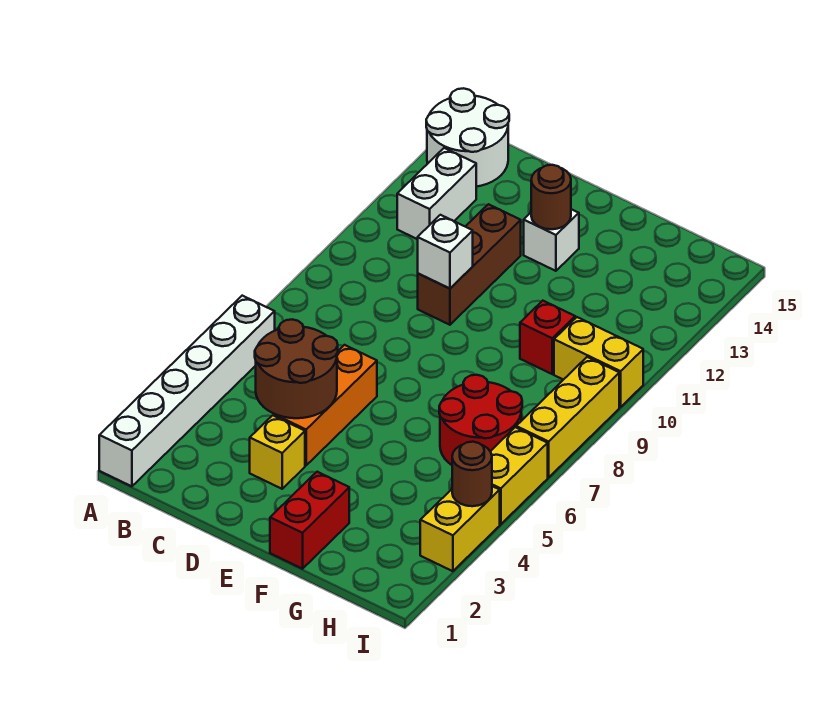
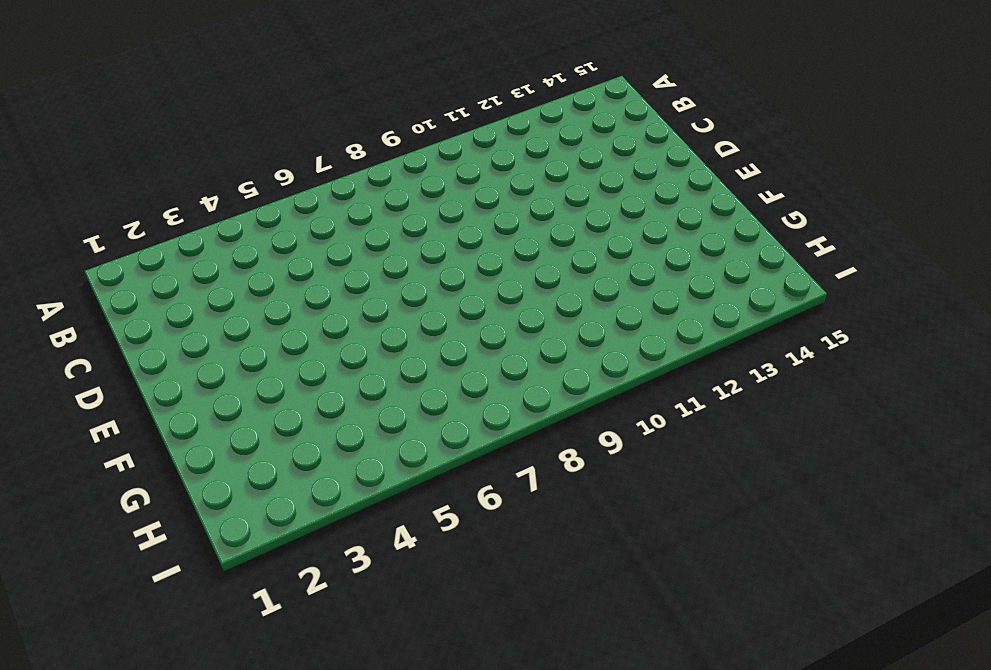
none -> white 1x6 brick [99,296,275,486]
none -> white 2x2 round brick [426,88,509,187]
none -> white 1x2 brick [397,148,476,239]

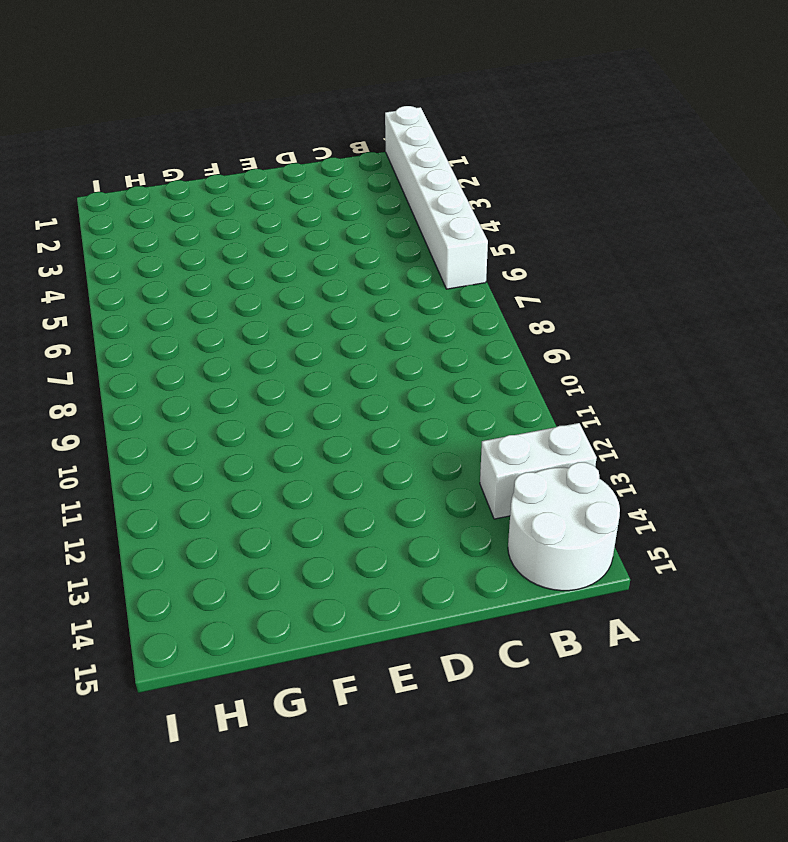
white 1x2 brick [480,423,597,519] -> white 1x2 brick turned to [397,148,476,239]
none -> yellow 1x1 brick [250,415,305,489]
none -> orange 1x3 brick [274,345,377,465]
none -> brown 1x3 brick [418,204,521,325]

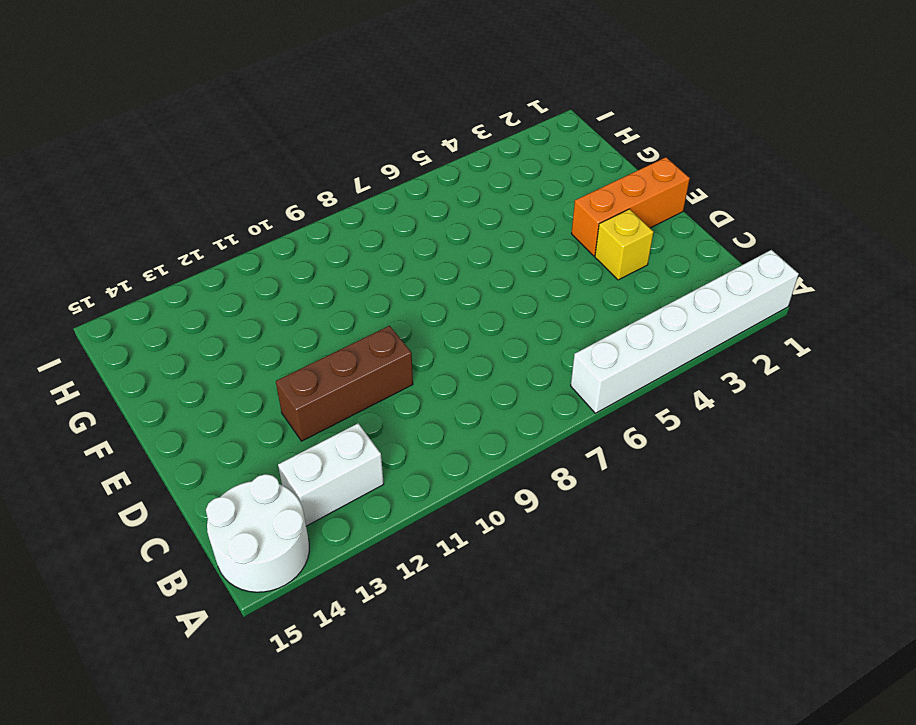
orange 1x3 brick [571,157,690,256] -> orange 1x3 brick moved to [274,345,377,465]
none -> white 1x1 brick [524,209,579,271]
none -> red 1x2 brick [270,472,349,569]
none -> red 2x2 round brick [439,375,522,465]

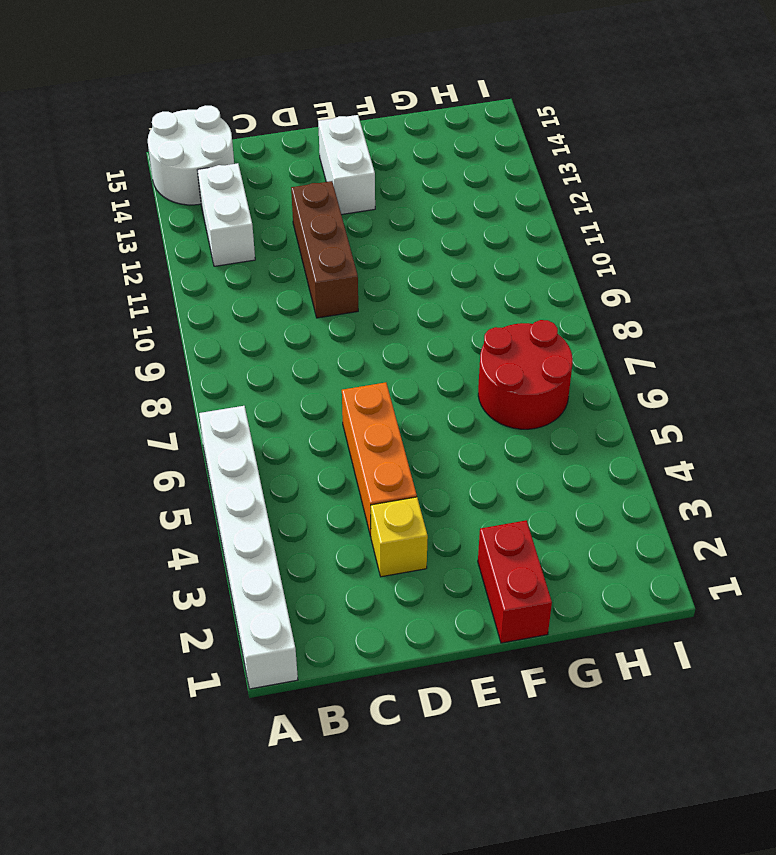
white 1x2 brick [318,115,375,215] -> white 1x1 brick [524,209,579,271]
none -> red 1x1 brick [520,301,575,374]
none -> yellow 1x2 brick [554,317,643,407]
none -> yellow 1x2 brick [420,486,500,571]

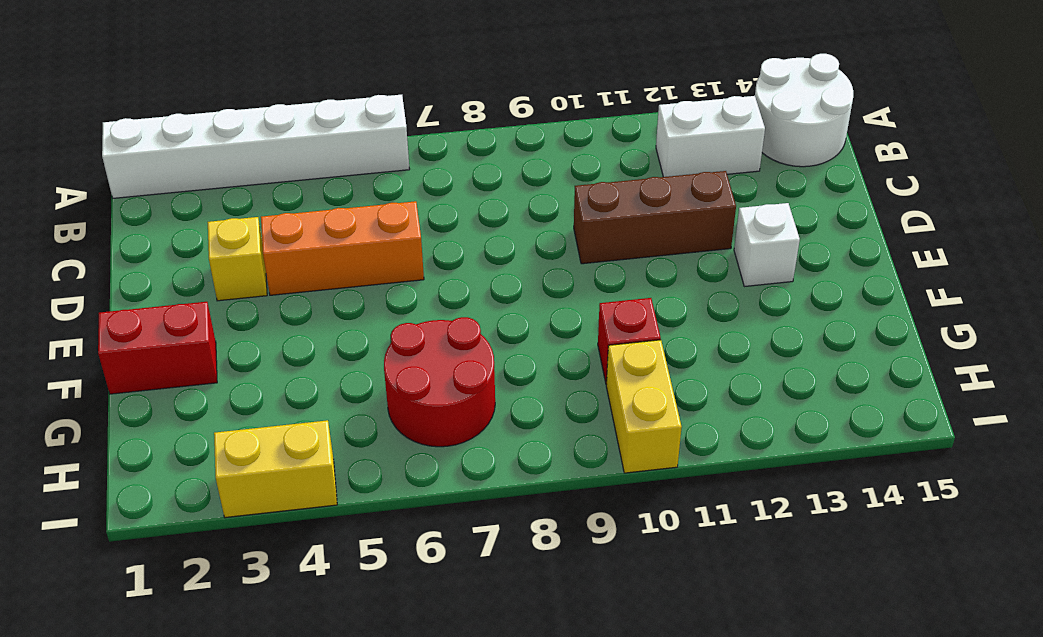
none -> yellow 1x2 brick [490,427,548,524]
none -> yellow 1x3 brick [516,357,619,477]
none -> brown 2x2 round brick [255,319,338,418]

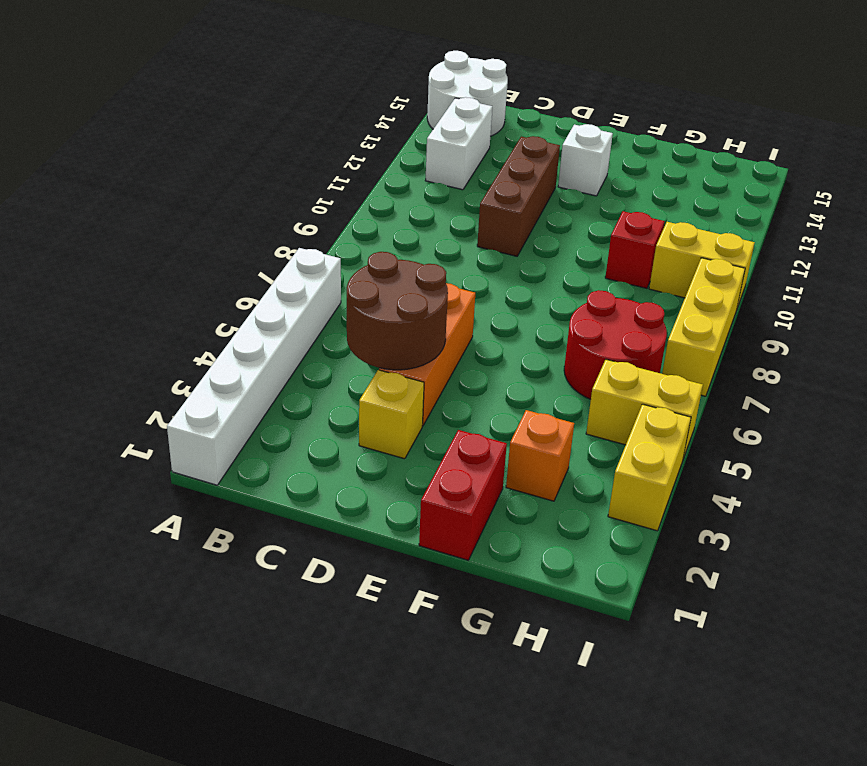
orange 1x1 brick [506,410,574,501] -> none
yellow 1x2 brick [586,359,703,459] -> yellow 1x2 brick turned to [490,427,548,524]
none -> white 1x1 brick [418,215,473,289]
none -> brown 1x1 round brick [531,165,571,229]
none -> brown 1x1 round brick [452,442,492,506]

